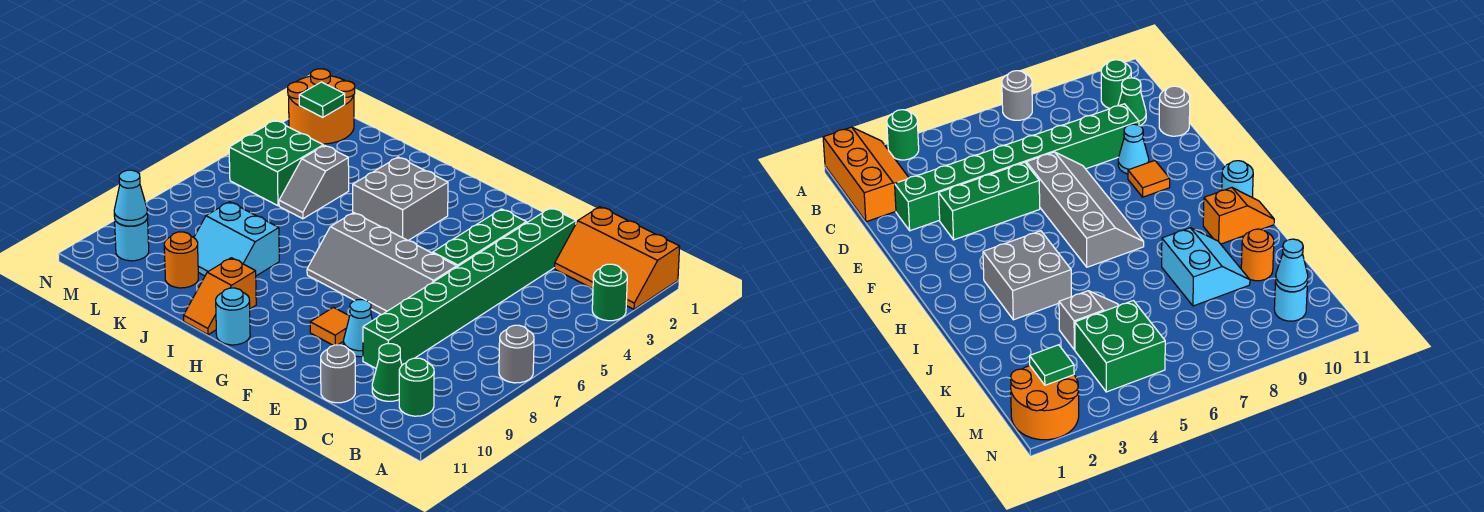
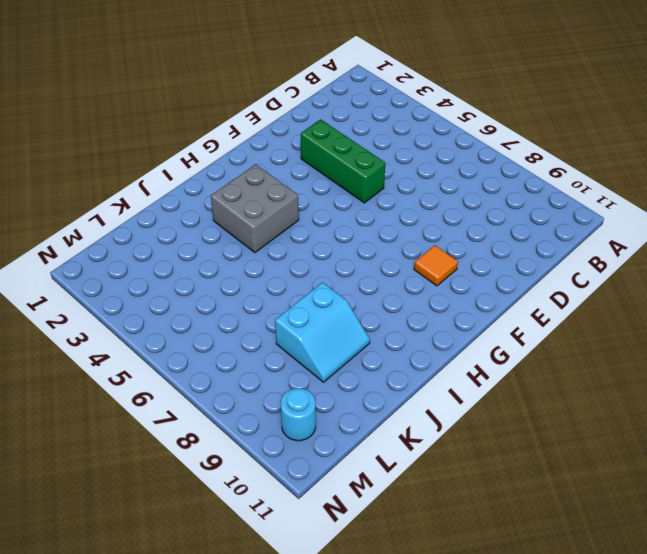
none -> orange 2x3 slope [555,207,680,309]
none -> green 1x1 round brick [592,264,627,321]
none -> grey 1x1 round brick [499,325,534,383]

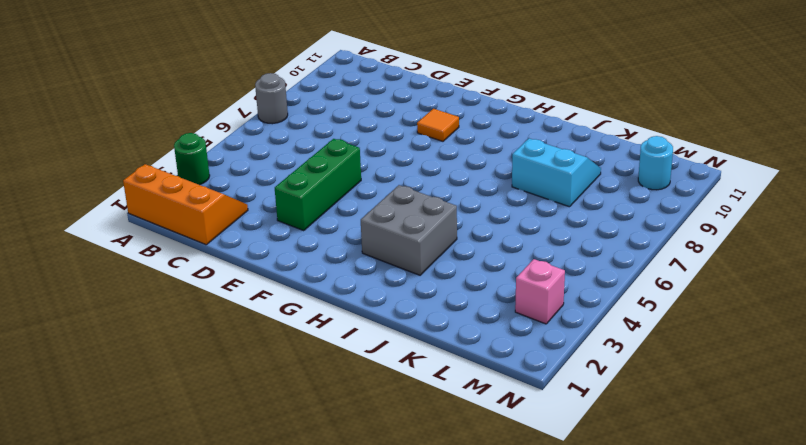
pink 1x1 brick [515,259,565,324] -> none
none -> green 1x1 round brick [399,358,434,416]
none -> green 1x1 cone [372,344,402,401]
none -> green 1x8 brick [363,208,576,368]

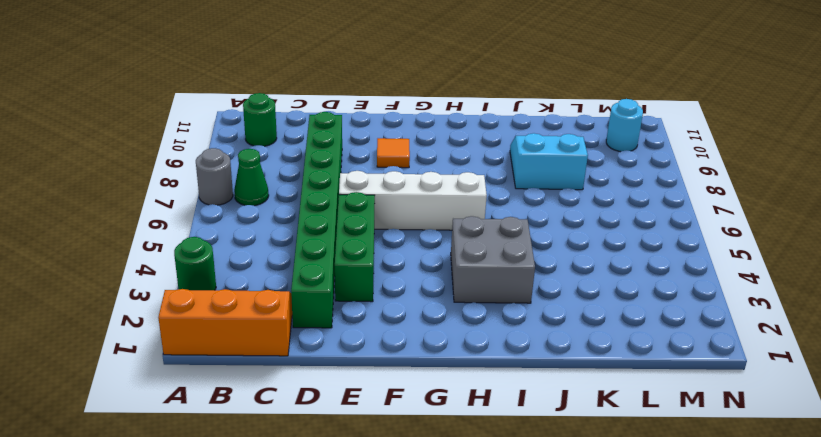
green 1x1 cone [234,149,269,206] -> green 1x1 cone moved to [372,344,402,401]
white 1x4 brick [339,171,487,230] -> grey 2x4 slope [307,213,457,315]
none -> grey 1x1 round brick [321,345,355,403]
none -> cyan 1x1 cone [344,300,373,357]
none -> cyan 1x1 round brick [216,288,250,345]

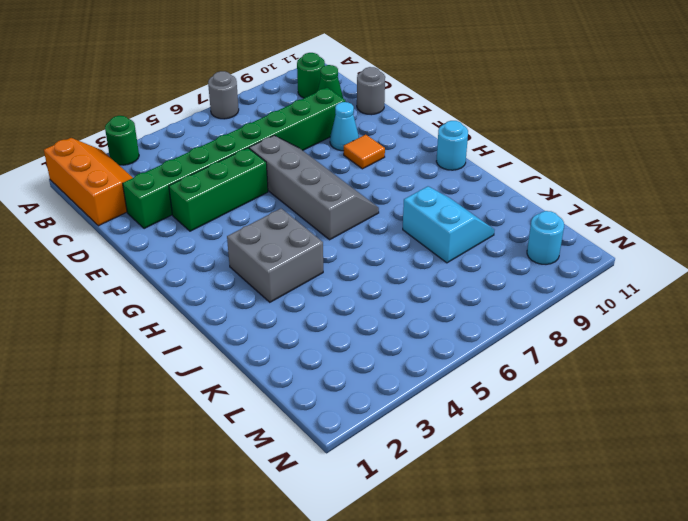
none -> orange 1x2 slope [184,258,256,335]
none -> grey 1x2 slope [279,145,349,219]
none -> orange 1x1 round brick [164,232,198,288]

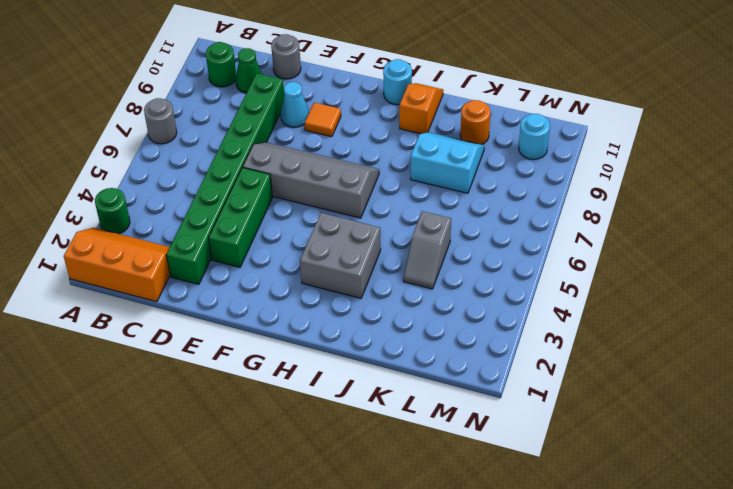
grey 1x2 slope [403,211,451,289] -> grey 1x2 slope turned to [279,145,349,219]
none -> green 2x2 brick [229,120,323,206]
none -> orange 2x2 round brick [288,69,355,144]
none -> green 1x1 tile [299,82,345,117]

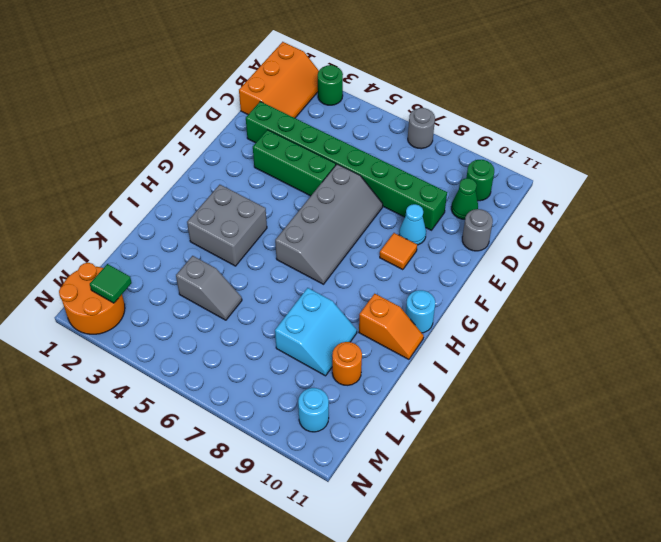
none -> green 2x2 brick [229,120,323,206]
none -> cyan 1x1 cone [114,170,148,226]

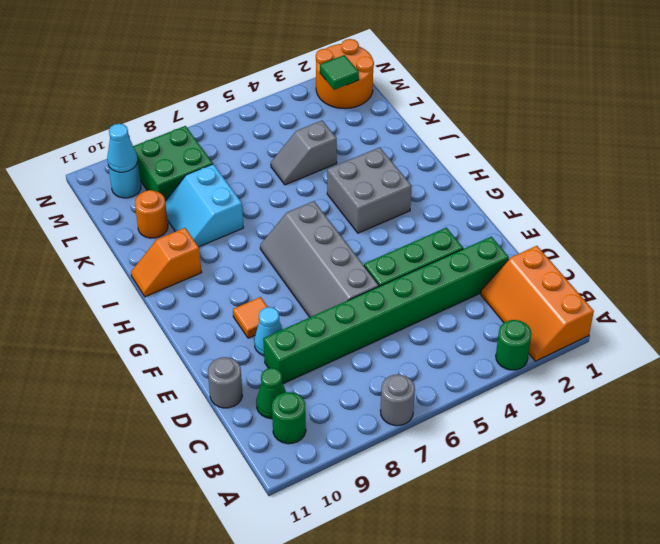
green 2x2 brick [133,126,213,201] -> green 2x2 brick moved to [229,120,323,206]
none -> cyan 1x1 round brick [216,288,250,345]

